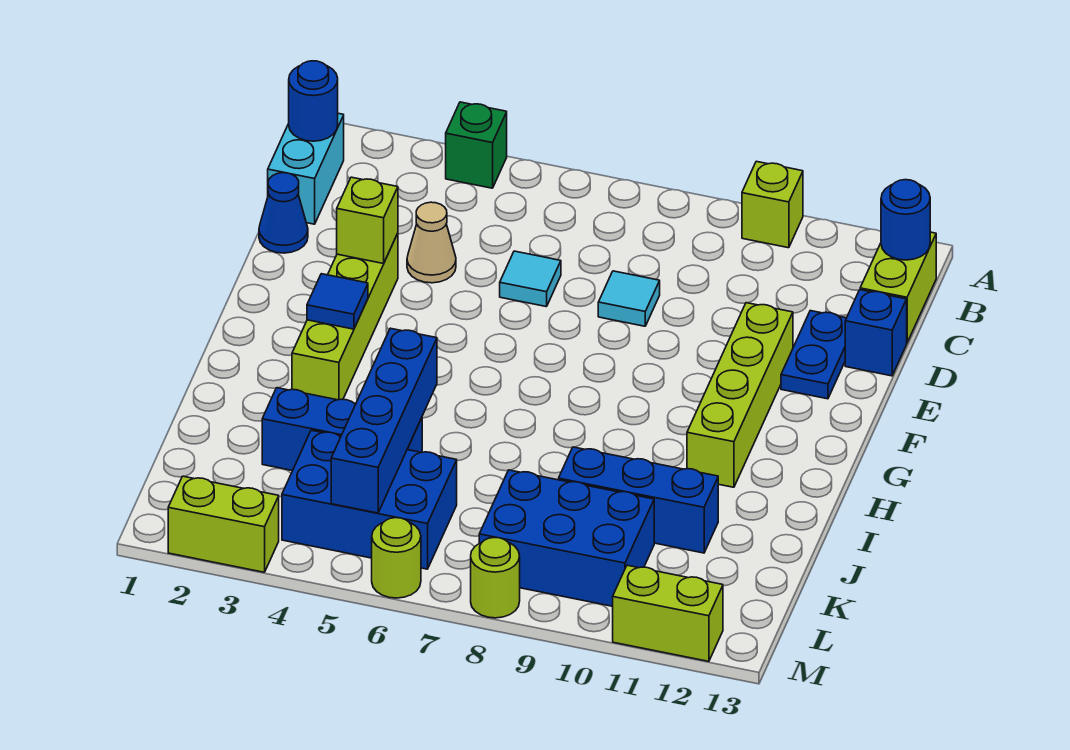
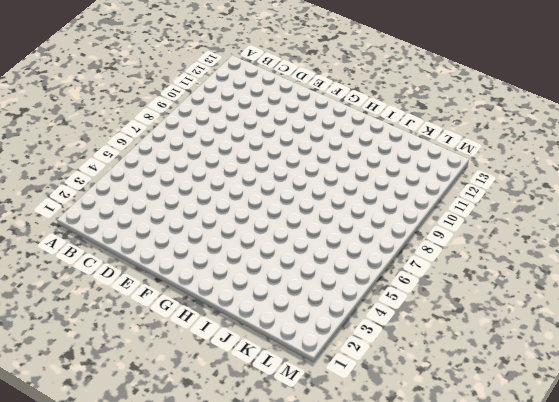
none -> green 1x1 brick [446,102,507,188]
none -> lime 1x1 brick [742,161,803,248]
none -> cyan 1x2 brick [268,113,344,224]

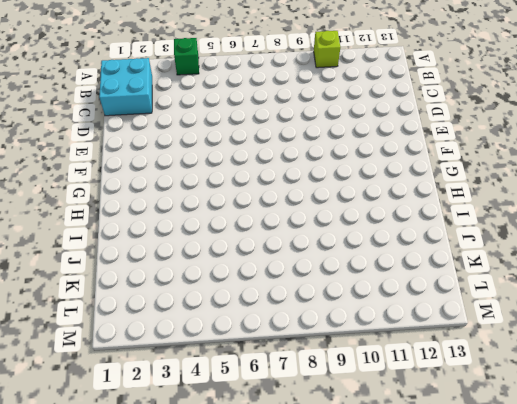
cyan 2x2 brick [99,58,152,116] -> cyan 1x2 brick [268,113,344,224]
none -> lime 1x2 brick [860,232,936,342]
none -> blue 1x1 cone [259,173,308,253]
none -> tan 1x1 cone [407,202,456,283]

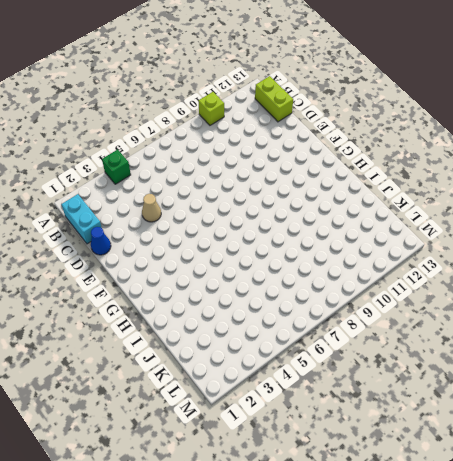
none -> cyan 1x1 tile [500,251,561,307]
none -> cyan 1x1 tile [598,271,660,326]
none -> blue 1x2 plate [781,311,846,399]

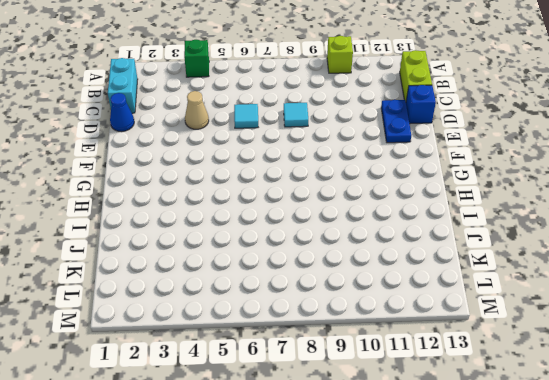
none -> lime 1x4 brick [292,233,398,400]
none -> lime 1x4 brick [687,303,793,487]
none -> blue 1x3 brick [262,388,422,471]

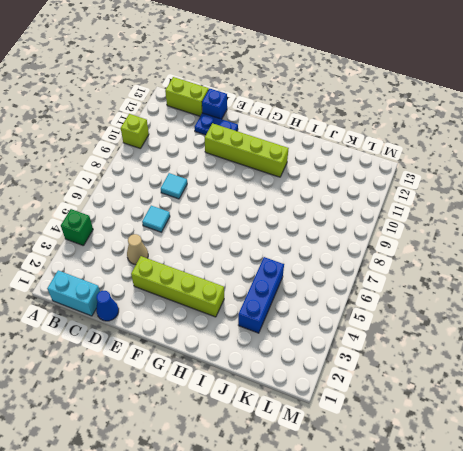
none -> blue 1x3 brick [559,447,718,553]
none -> blue 2x3 brick [282,430,457,569]
none -> blue 2x3 brick [479,470,654,606]

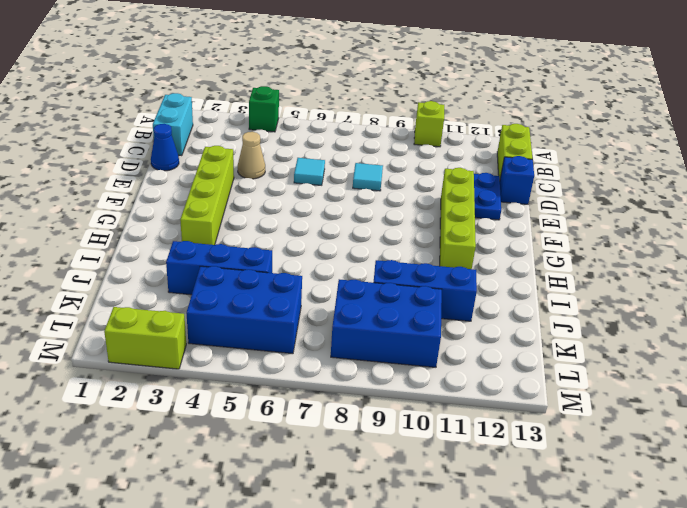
none -> lime 1x1 round brick [372,518,421,598]
none -> lime 1x1 round brick [471,537,520,618]
none -> lime 1x2 brick [613,565,723,661]

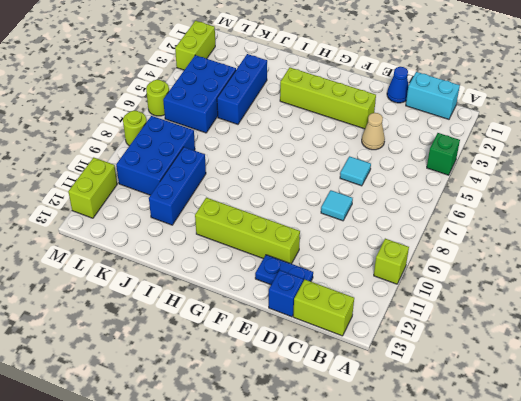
none -> blue 1x1 round brick [289,61,338,141]
none -> blue 1x1 round brick [881,180,930,260]
none -> lime 1x1 brick [337,177,398,264]

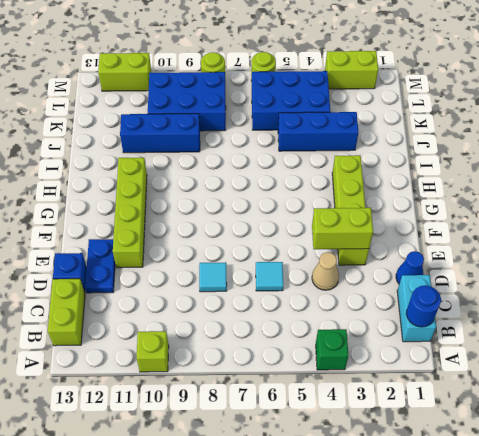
lime 1x2 brick [312,208,373,249] -> lime 1x1 brick [337,177,398,264]
none -> blue 1x1 round brick [881,180,930,260]
none -> blue 1x1 tile [307,274,368,329]
none -> blue 1x4 brick [331,328,437,513]

